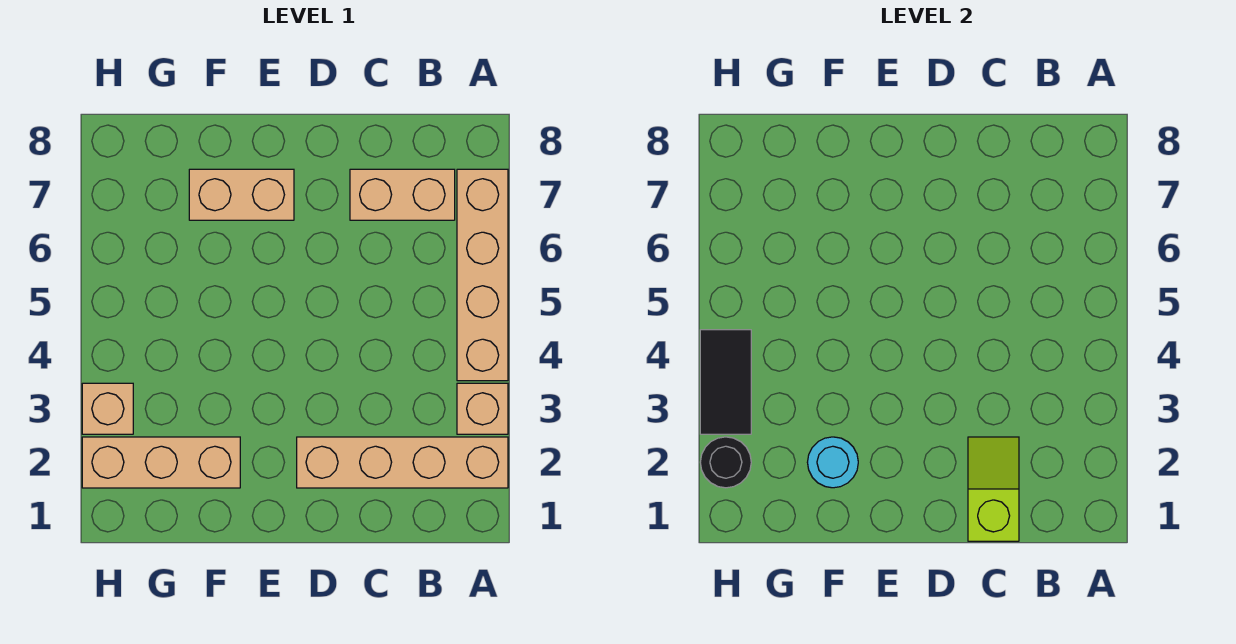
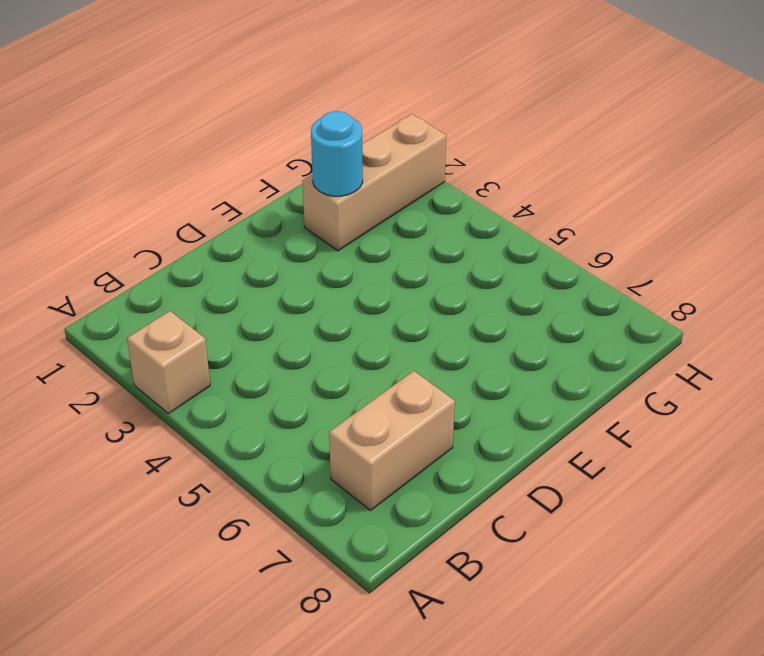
none -> tan 1x4 brick [297,437,508,488]
none -> tan 1x4 brick [457,169,508,381]

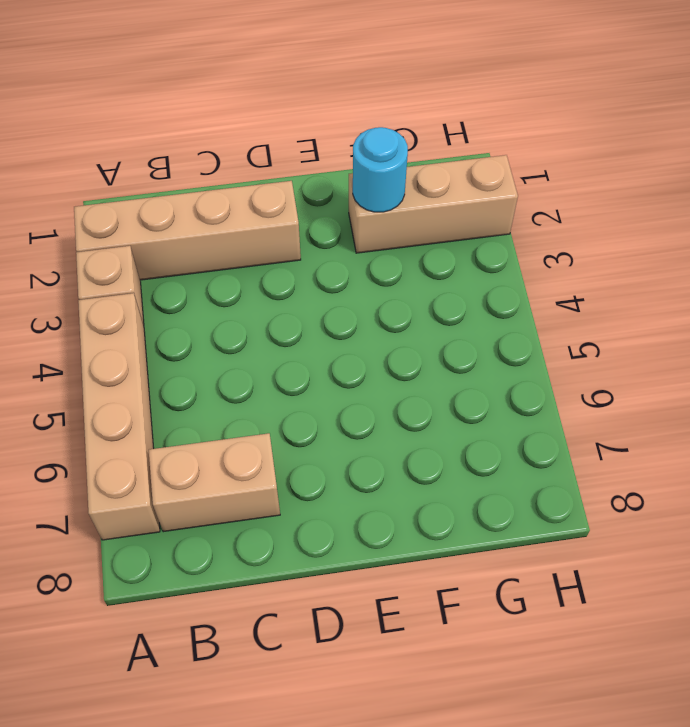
none -> tan 1x2 brick [189,169,294,220]
none -> tan 1x1 brick [82,383,133,434]

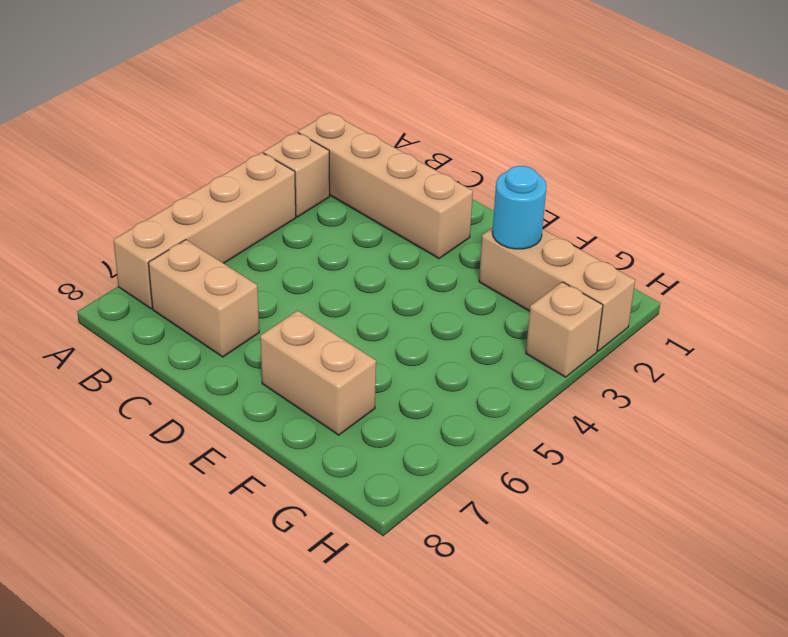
none -> lime 1x2 slope [968,437,1019,541]
none -> black 1x1 round brick [700,437,751,488]

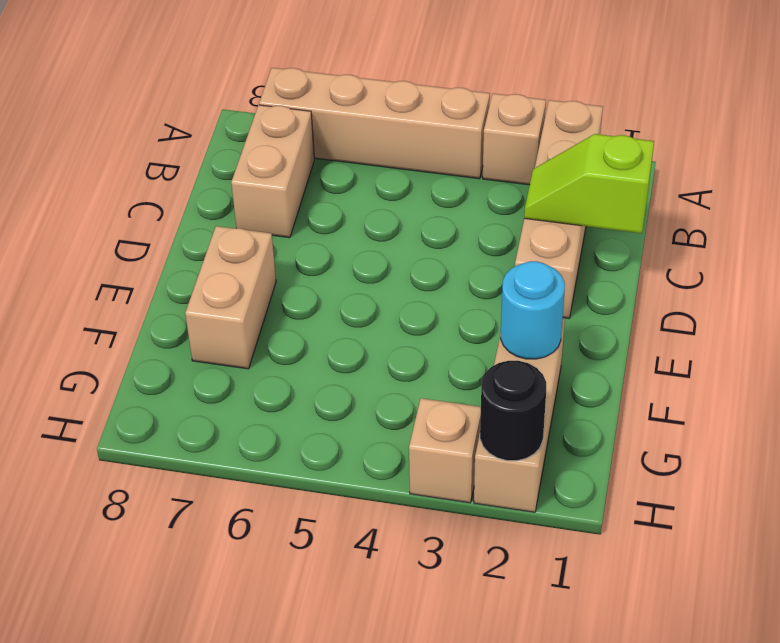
none -> black 1x2 tile [700,330,751,434]

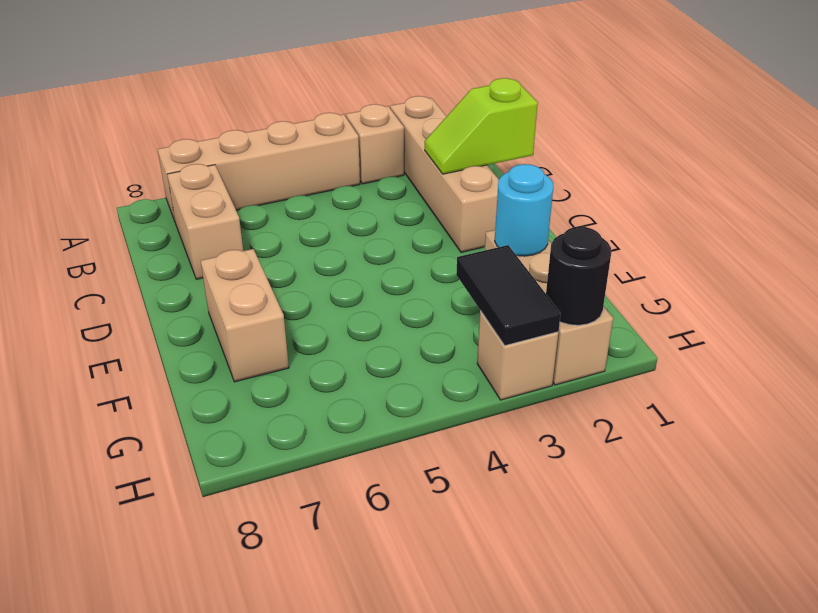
black 1x2 tile [456,245,561,346] -> black 1x2 tile turned to [700,330,751,434]

